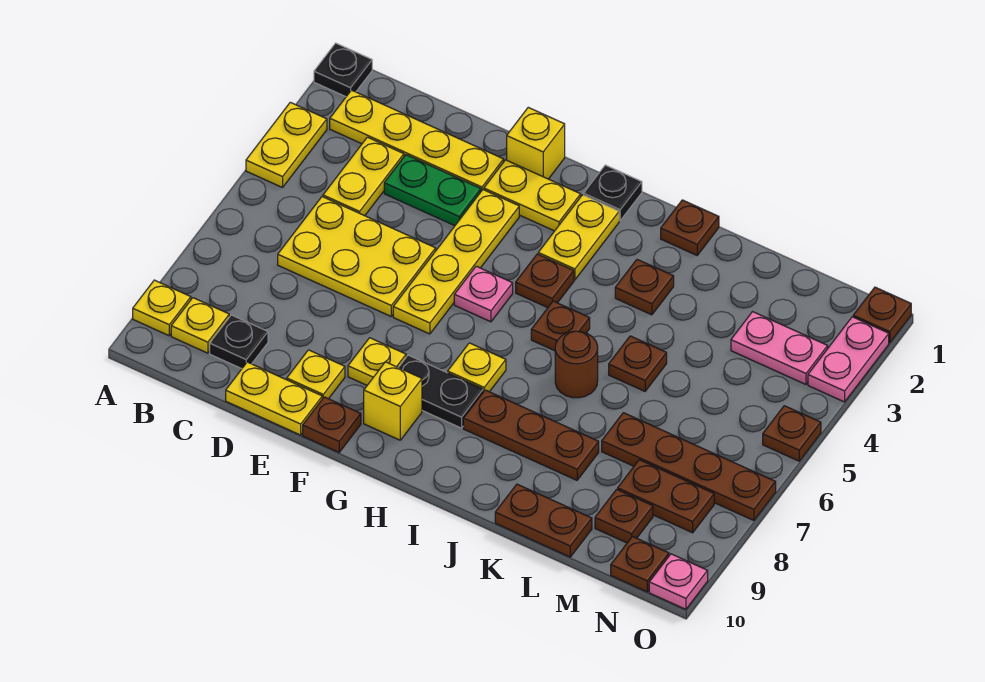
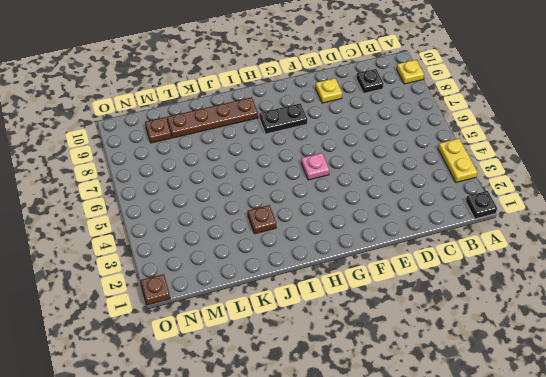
brown 1x4 plate [167,97,258,138] -> brown 1x4 plate moved to [602,413,776,521]
none -> yellow 1x4 plate [330,90,504,191]
none -> yellow 1x1 plate [171,298,229,353]
none -> yellow 1x2 plate [323,137,404,216]
none -> yellow 2x3 plate [278,197,436,316]

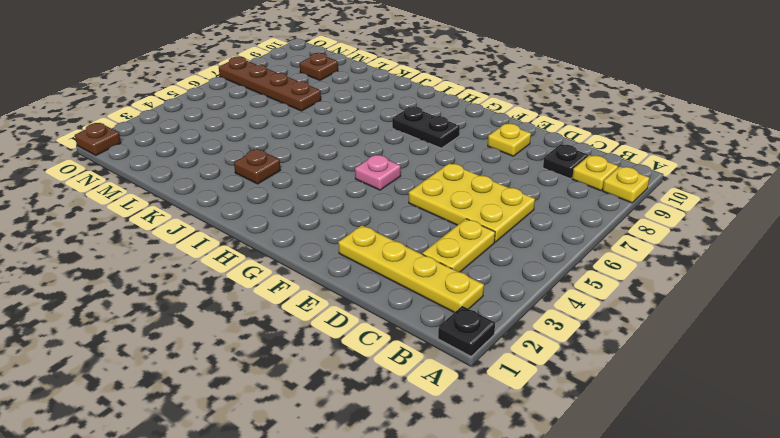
none -> yellow 1x2 plate [246,102,327,188]
none -> green 1x2 plate [384,155,481,226]
none -> yellow 1x2 plate [226,362,322,435]
none -> yellow 1x1 brick [507,107,565,179]

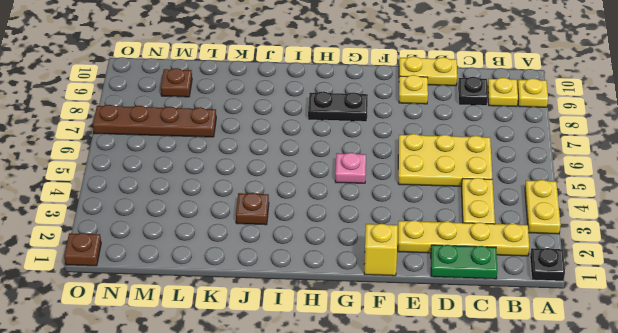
green 1x2 plate [431,245,498,279] -> green 1x2 plate moved to [384,155,481,226]
none -> yellow 1x2 plate [484,160,581,231]
none -> yellow 1x4 plate [393,190,519,334]
none -> yellow 1x1 plate [348,338,406,385]
none -> brown 1x1 plate [303,397,361,452]

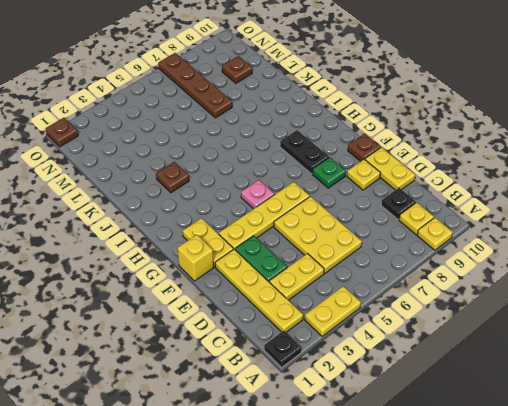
green 1x1 plate [312,157,346,188] -> yellow 1x1 plate [348,338,406,385]
none -> yellow 1x1 brick [364,362,422,440]
none -> black 1x1 plate [584,165,642,221]
none -> yellow 1x2 plate [538,195,619,280]
none -> brown 1x1 plate [516,254,574,308]

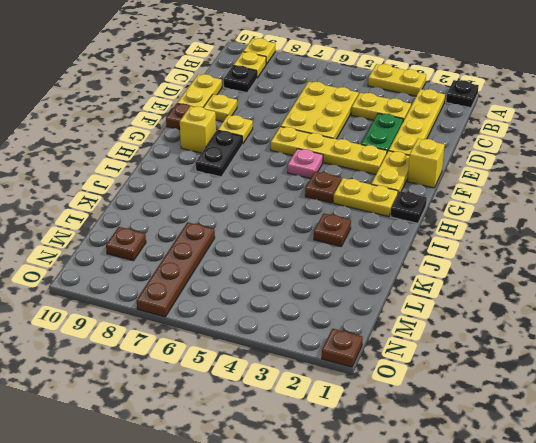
none -> yellow 1x1 plate [448,343,506,392]
none -> brown 1x1 plate [531,301,590,351]
none -> brown 1x3 plate [463,390,599,480]
none -> brown 1x1 plate [661,200,719,255]

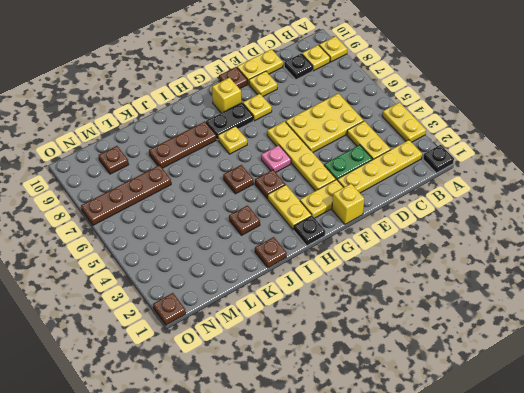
none -> brown 1x1 round brick [555,331,598,398]
none -> brown 1x1 plate [609,336,667,391]
none -> brown 1x2 plate [495,484,592,557]
none -> pink 1x2 plate [731,312,828,384]

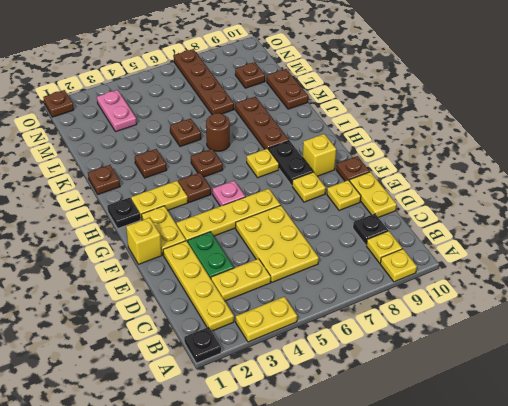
none -> brown 1x2 plate [618,460,714,533]
none -> brown 1x1 plate [611,537,669,592]
none -> pink 1x2 plate [808,317,889,402]
none -> brown 1x1 plate [763,406,821,461]

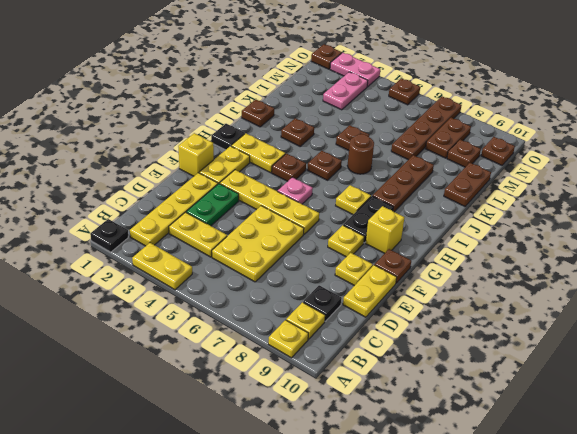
none -> pink 1x1 plate [649,554,708,609]

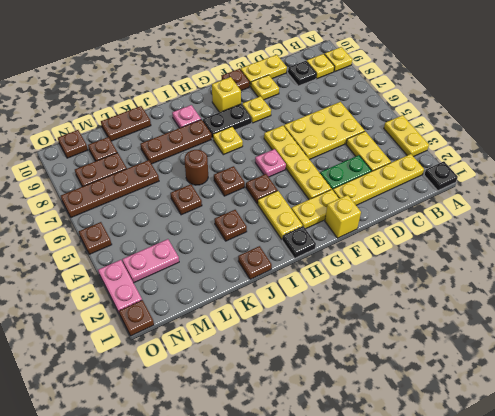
pink 1x1 plate [172,105,201,128] -> pink 1x1 plate moved to [649,554,708,609]

